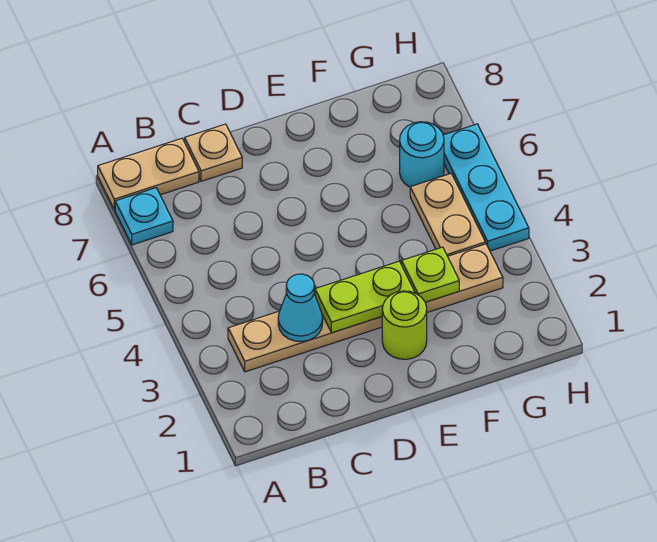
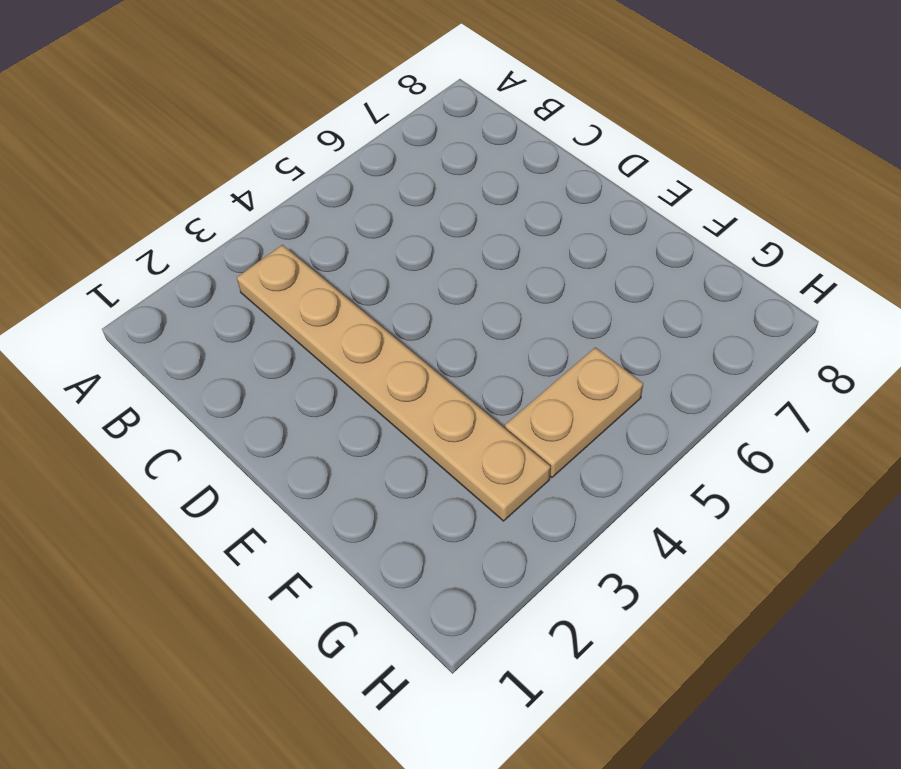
none -> cyan 1x1 plate [115,188,173,245]
none -> tan 1x2 plate [98,138,199,210]

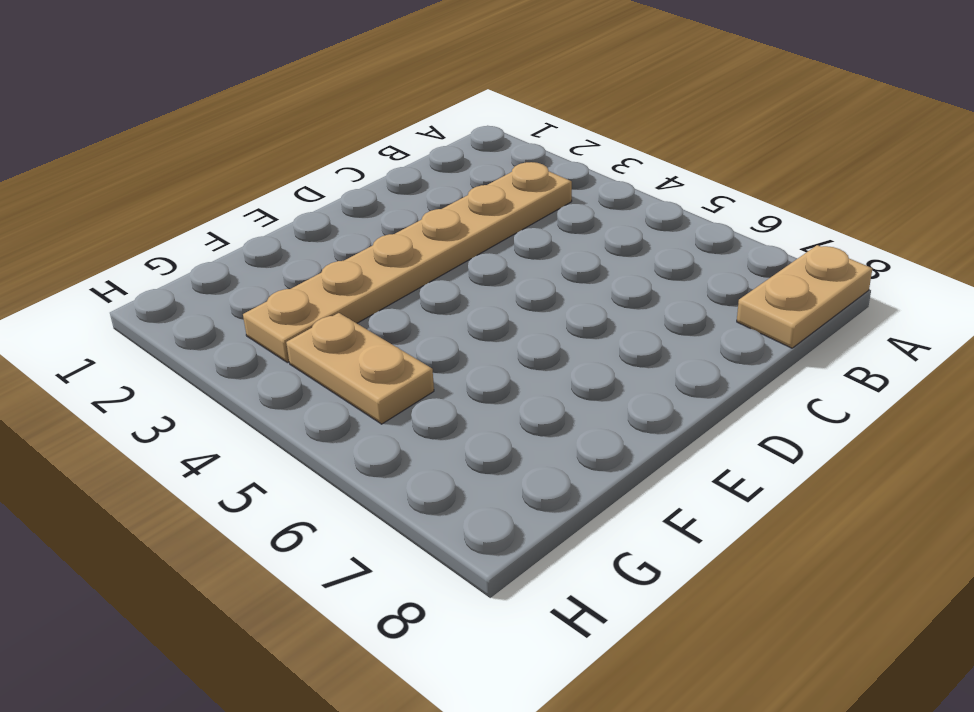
none -> cyan 1x1 plate [115,188,173,245]
none -> tan 1x1 plate [185,124,242,181]

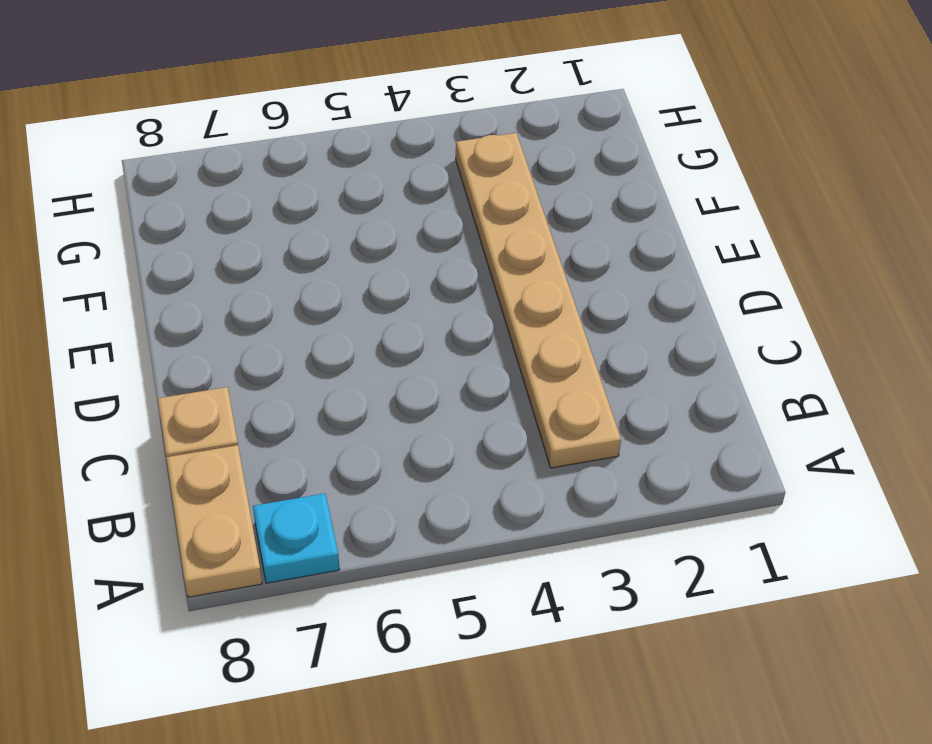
none -> lime 1x1 round brick [382,291,427,359]
none -> tan 1x2 plate [410,174,485,256]

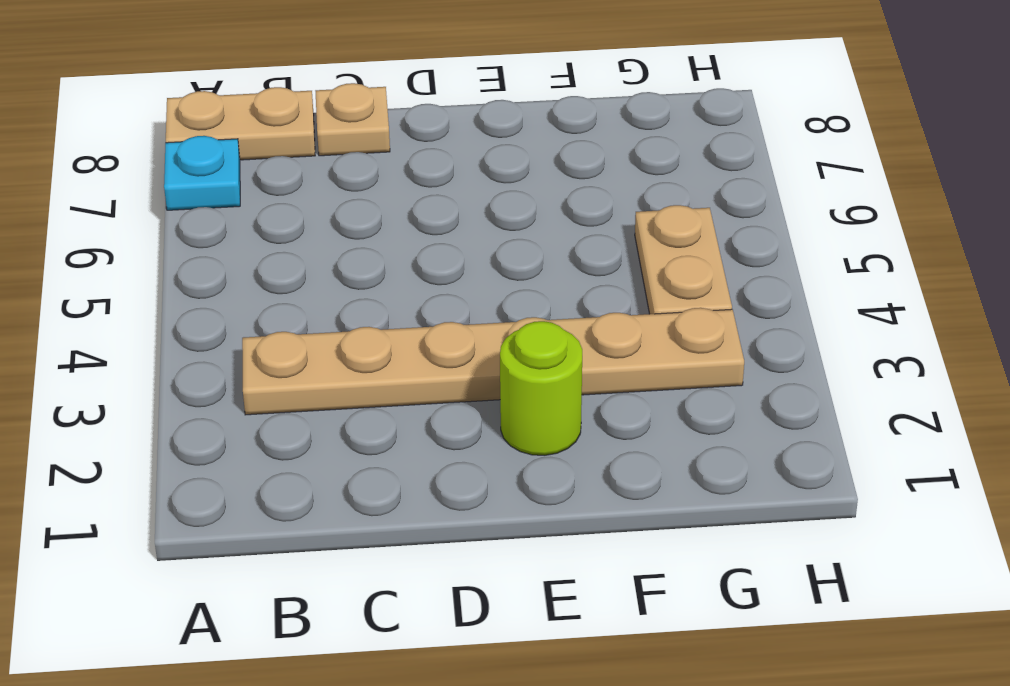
none -> cyan 1x1 round brick [400,122,444,187]
none -> cyan 1x3 plate [443,124,529,251]

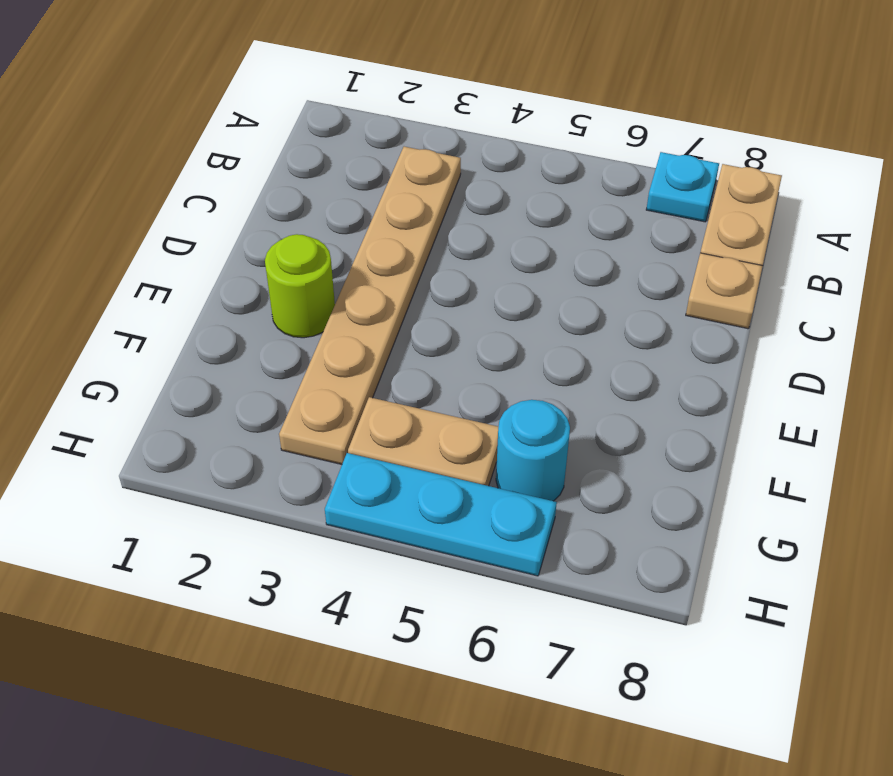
none -> cyan 1x1 cone [278,274,323,342]
none -> lime 1x2 plate [315,261,415,333]

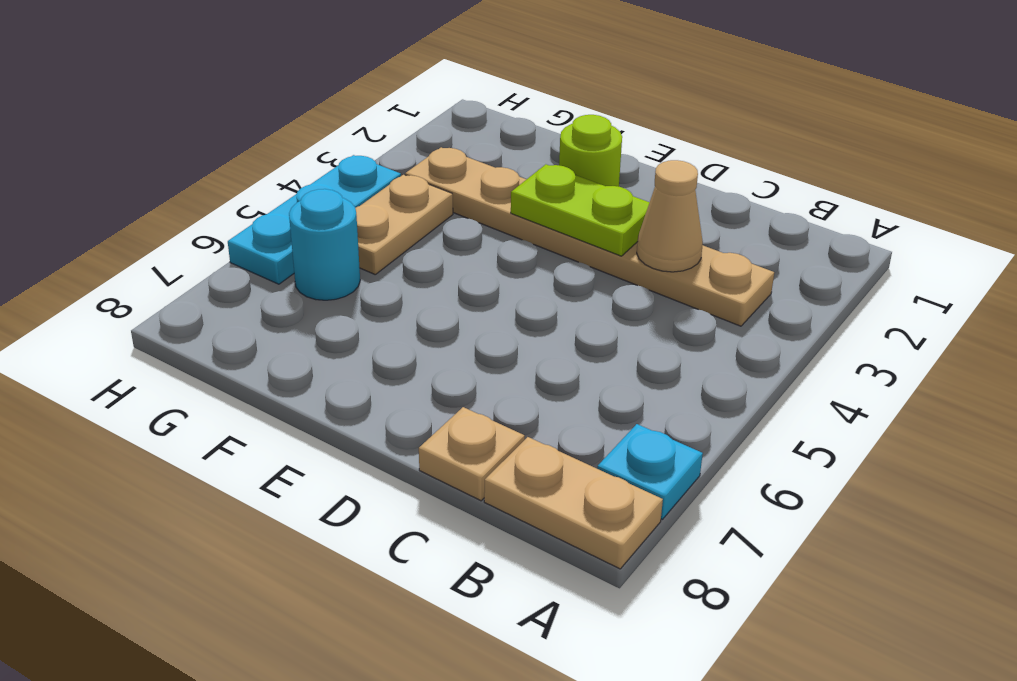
tan 1x1 cone [637,160,703,272] -> cyan 1x1 cone [278,274,323,342]
none -> lime 1x1 plate [402,247,459,302]

